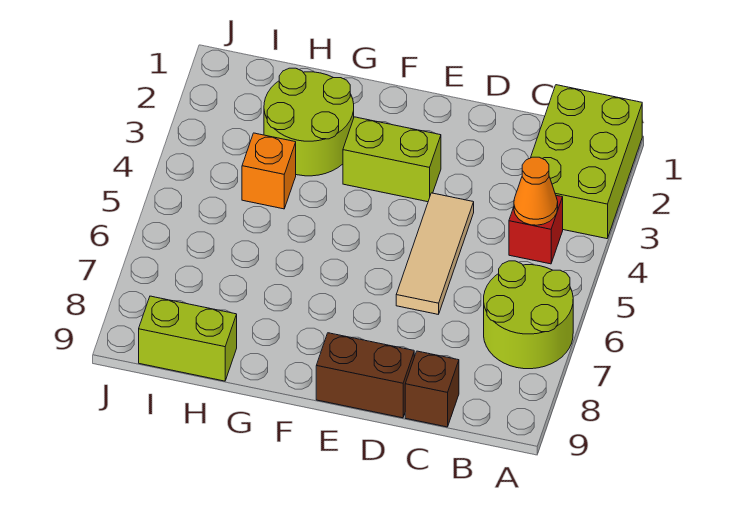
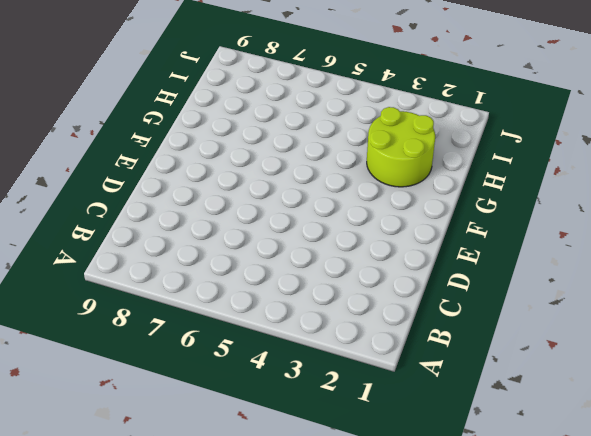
none -> lime 2x3 brick [531,85,642,239]
none -> lime 2x2 round brick [484,261,573,369]

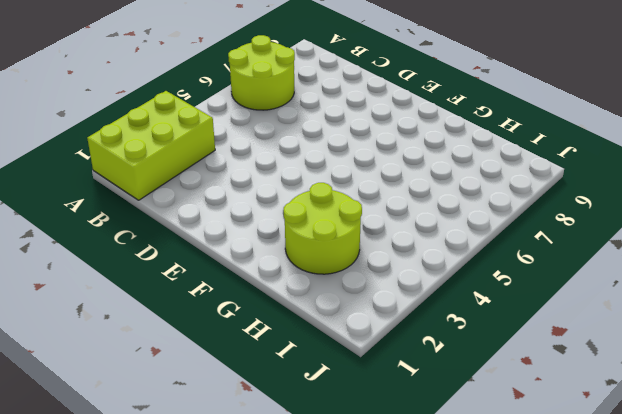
none -> red 1x1 brick [509,195,563,264]
none -> brown 1x1 brick [405,351,459,427]

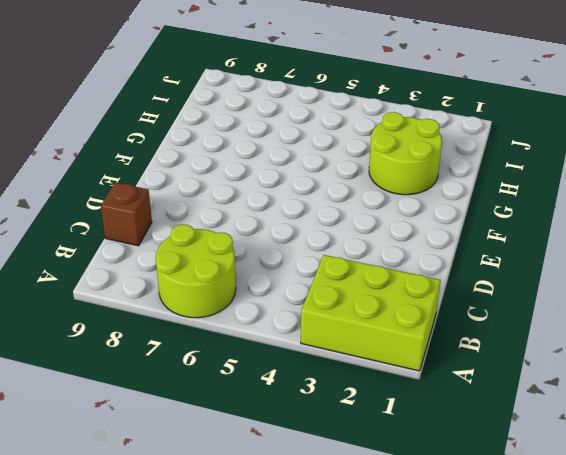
none -> red 1x1 brick [509,195,563,264]
none -> tan 1x3 tile [396,193,474,314]

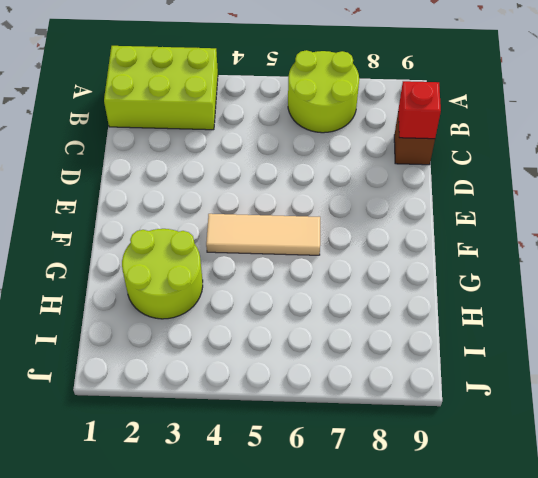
red 1x1 brick [398,81,441,139] -> red 1x1 brick moved to [509,195,563,264]
tan 1x3 tile [206,214,320,255] -> tan 1x3 tile moved to [396,193,474,314]
none -> brown 1x2 brick [316,333,414,418]
none -> lime 1x2 brick [343,117,441,202]

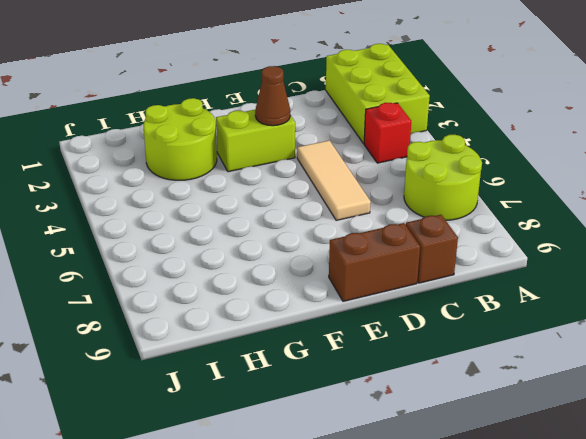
brown 1x1 cone [255,66,290,126] -> none
none -> orange 1x1 brick [242,133,296,209]
none -> lime 1x2 brick [139,296,237,381]

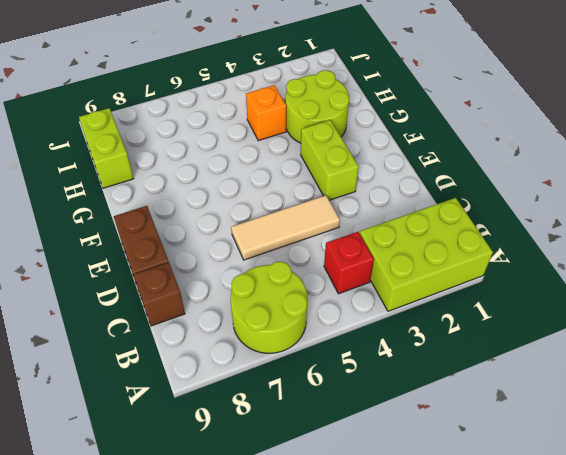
none -> orange 1x1 cone [514,157,558,225]

